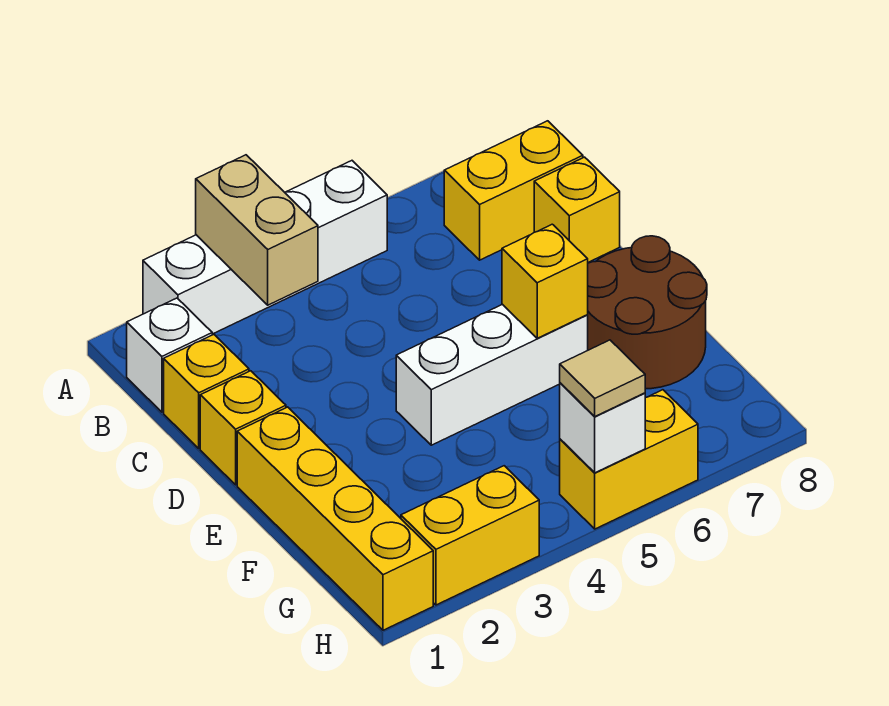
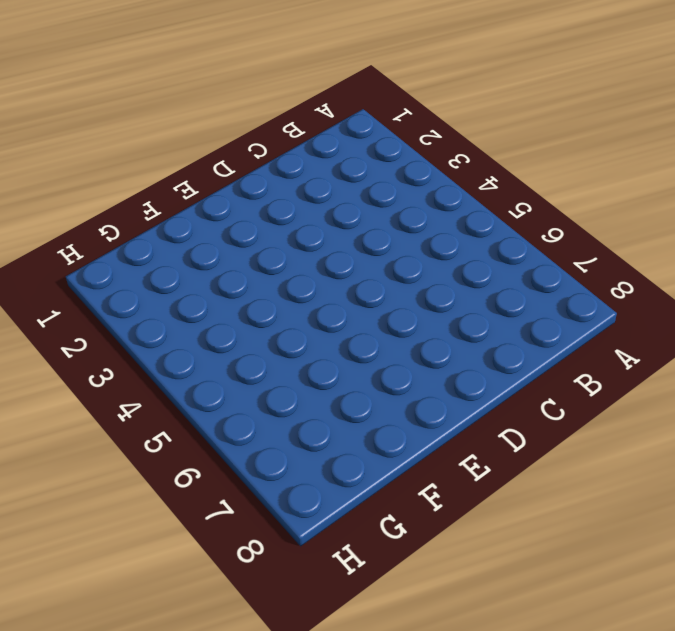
none -> white 1x4 brick [143,161,387,334]
none -> white 1x1 brick [127,298,212,412]
none -> yellow 1x2 brick [444,121,583,260]

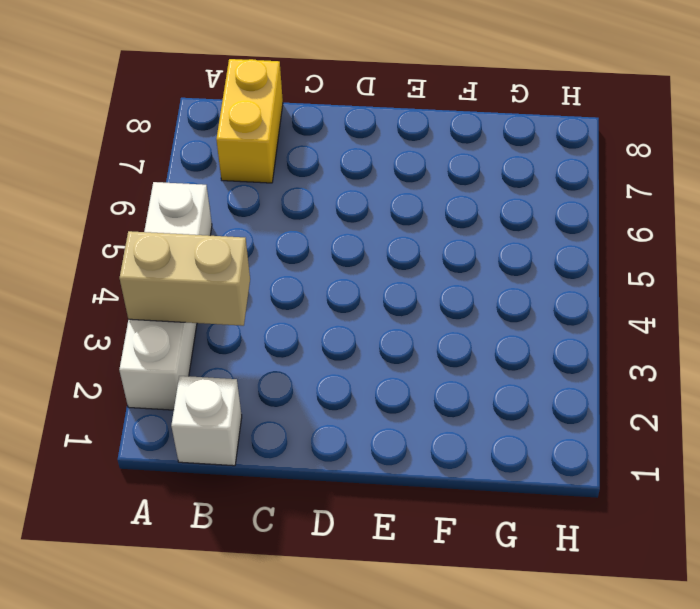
none -> yellow 1x1 brick [164,335,249,448]
none -> yellow 1x1 brick [534,157,620,262]
none -> yellow 1x1 brick [200,371,286,485]

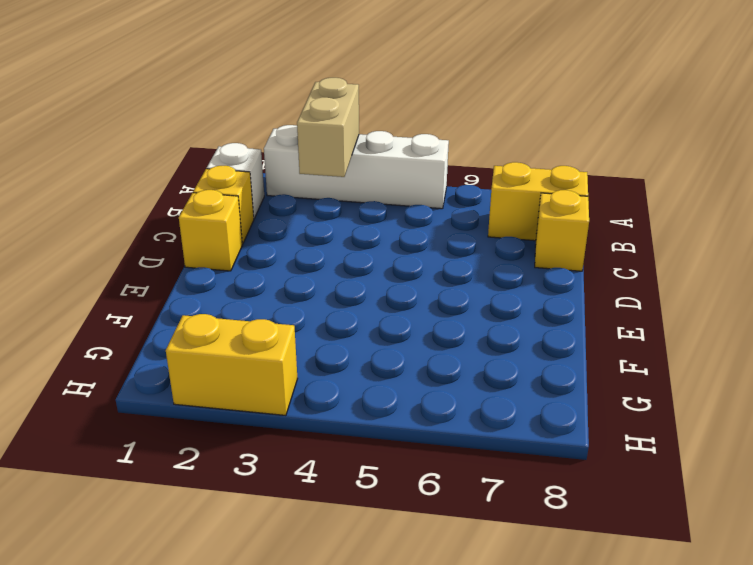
none -> yellow 1x4 brick [237,407,433,630]
none -> white 1x3 brick [396,304,588,445]
none -> brown 2x2 round brick [588,236,707,389]

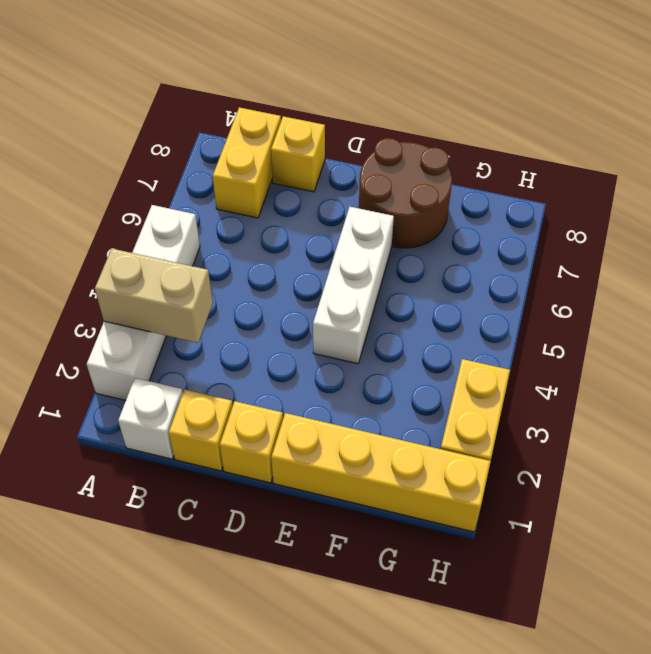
none -> yellow 1x2 brick [560,390,698,529]
none -> yellow 1x1 brick [502,224,588,338]
none -> white 1x1 brick [560,383,645,473]

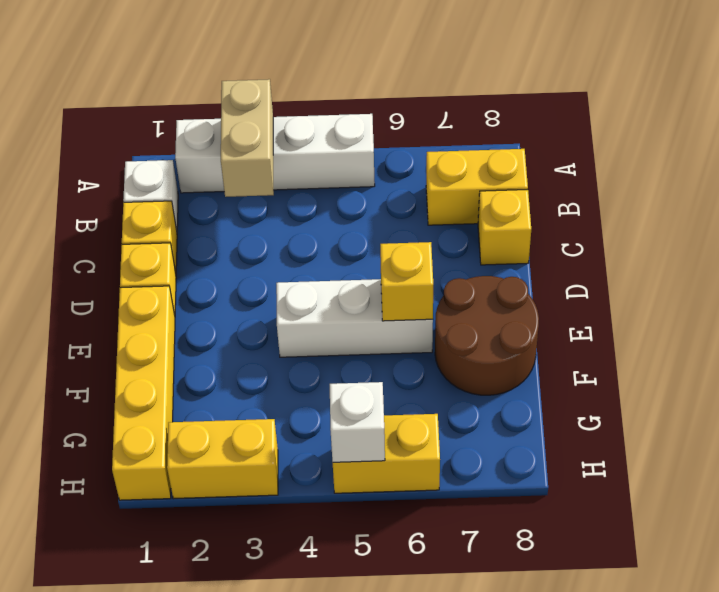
none -> tan 1x1 tile [560,340,645,416]

